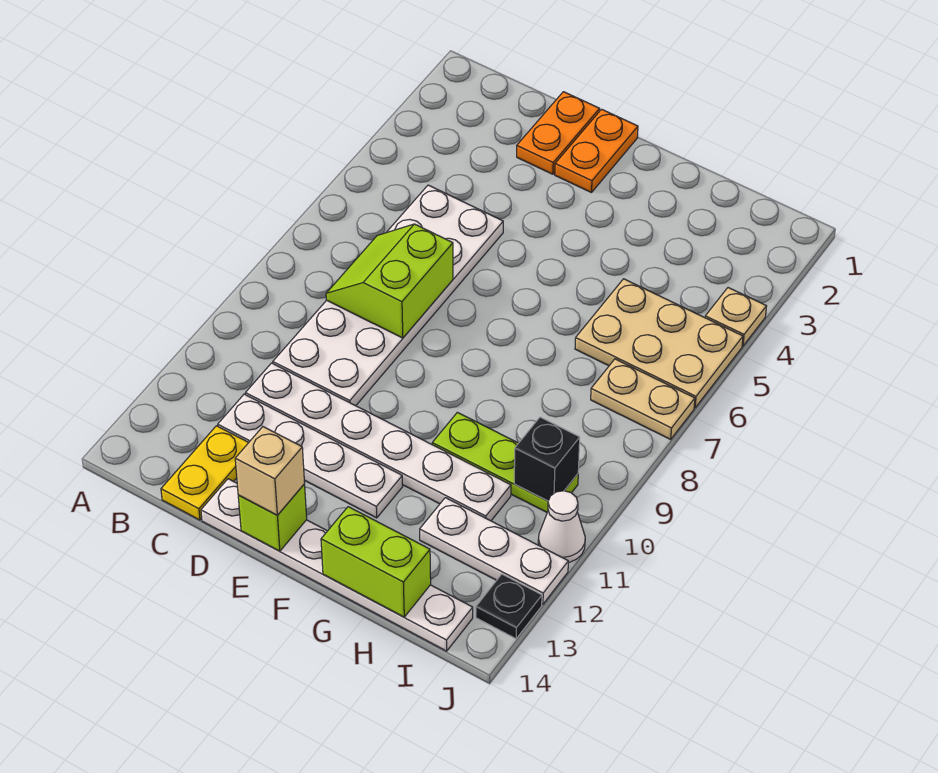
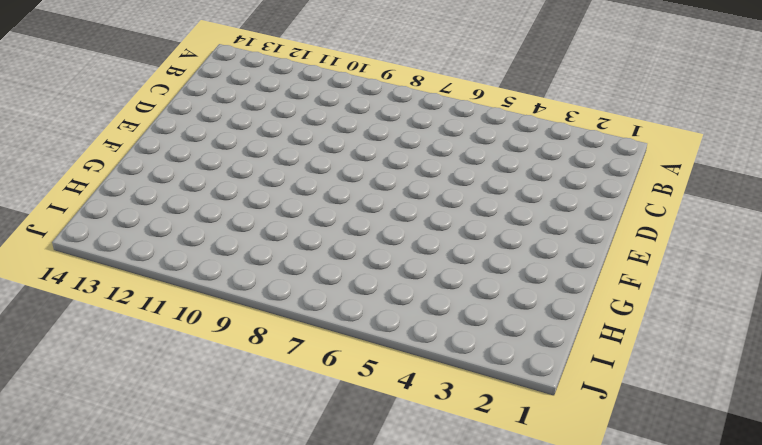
none -> white 2x6 plate [273,185,503,406]
none -> white 1x6 plate [245,363,511,521]
none -> white 1x4 plate [218,394,403,518]

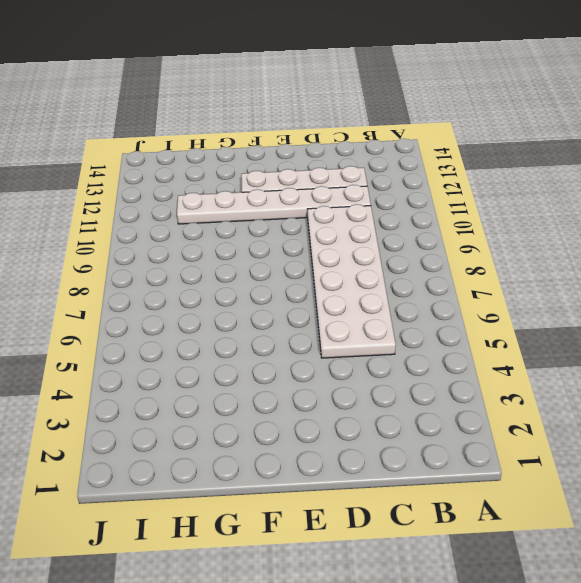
none -> yellow 1x2 plate [161,426,249,520]
none -> orange 1x2 plate [517,92,600,174]
none -> white 1x6 plate [201,479,473,651]

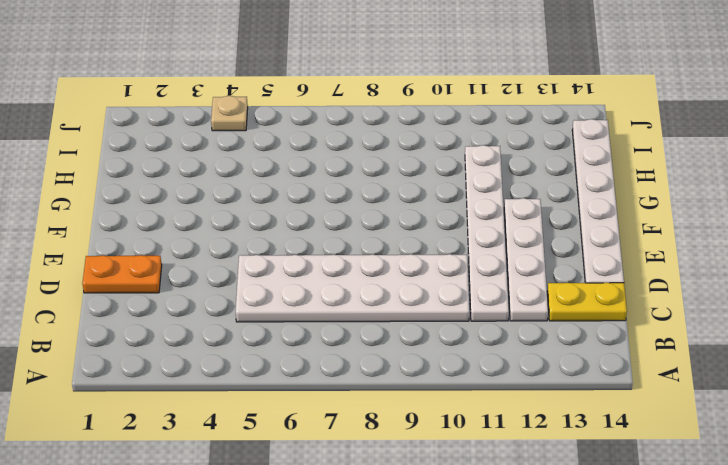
none -> orange 1x2 plate [555,109,638,193]
none -> lime 1x3 plate [432,412,578,512]
none -> tan 2x3 plate [575,279,743,408]

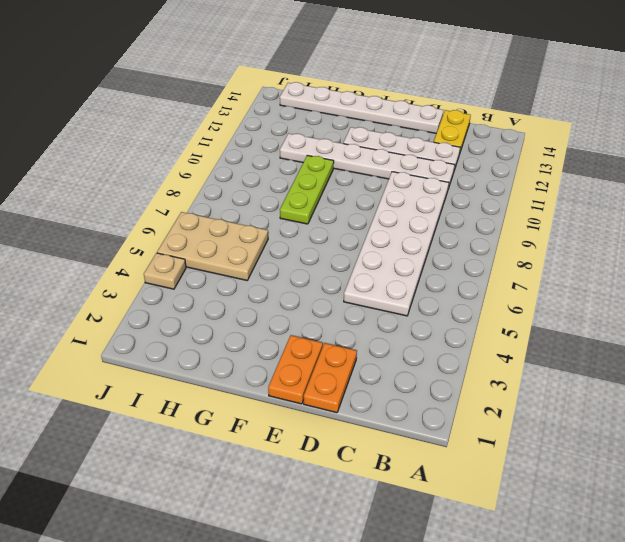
lime 1x3 plate [280,155,334,224] -> lime 1x3 plate turned to [432,412,578,512]
none -> white 1x3 plate [420,498,568,604]
none -> tan 1x2 plate [591,359,695,439]
none -> white 1x1 cone [538,491,585,562]

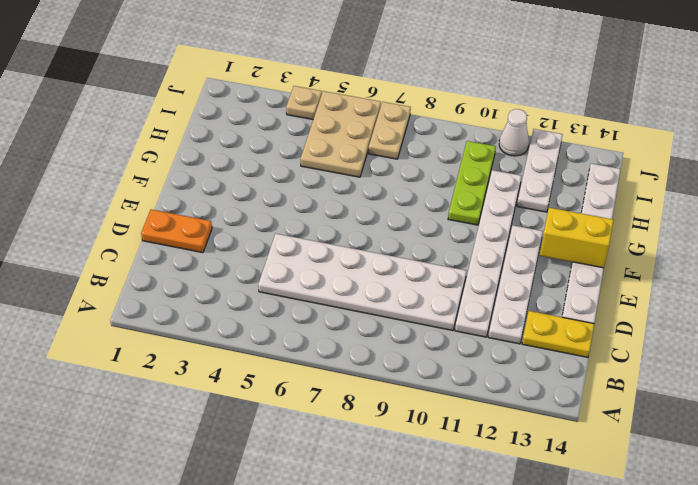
yellow 1x2 brick [540,208,613,268] -> none
none -> orange 1x2 plate [555,109,638,193]
none -> black 1x1 plate [476,574,542,639]
none -> lime 2x2 slope [326,224,453,338]

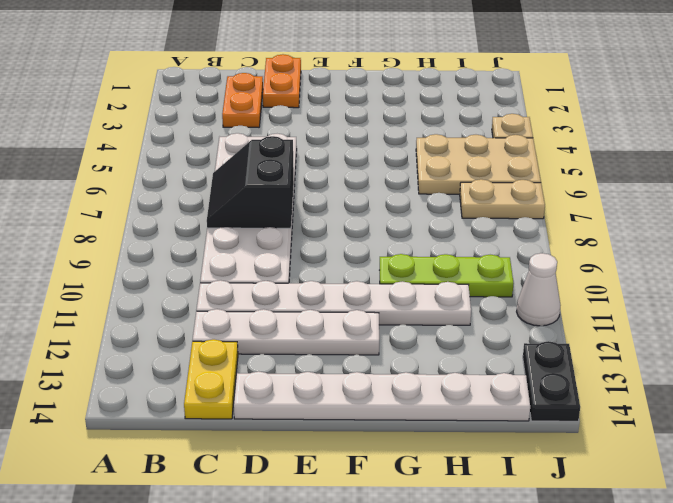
orange 1x2 plate [222,73,263,127] -> orange 1x2 plate moved to [555,109,638,193]
black 2x2 slope [207,136,294,228] -> lime 2x2 slope [326,224,453,338]
black 1x2 plate [523,341,580,421] -> black 1x1 plate [476,574,542,639]
none -> white 1x3 plate [420,498,568,604]
none -> lime 1x1 brick [238,484,307,551]
none -> lime 1x2 brick [321,507,431,617]

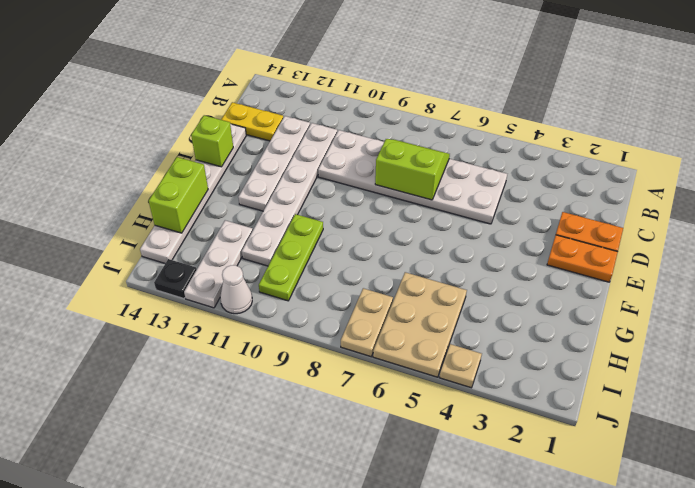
none -> black 1x1 brick [514,417,580,501]
none -> tan 1x1 brick [235,427,305,515]

